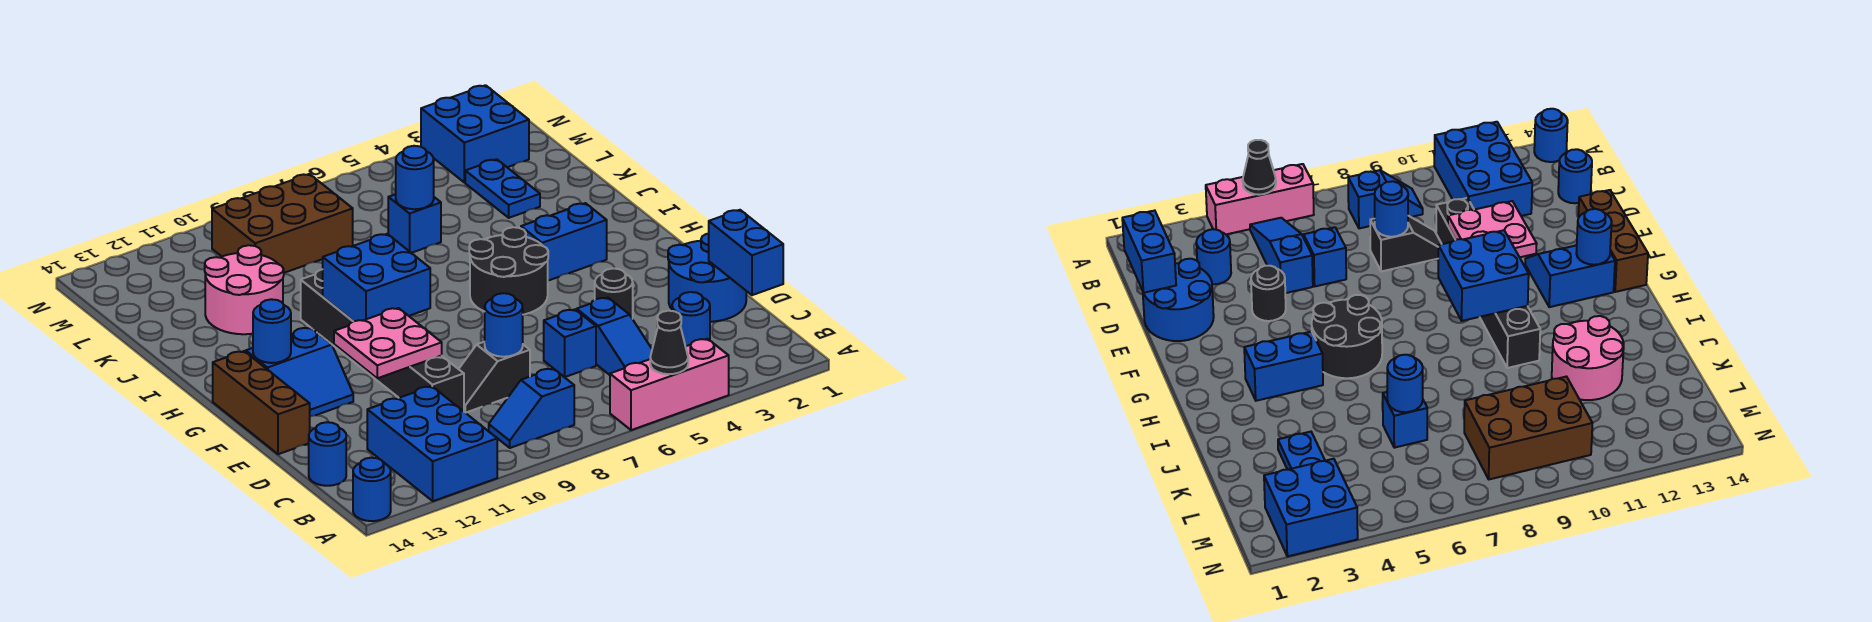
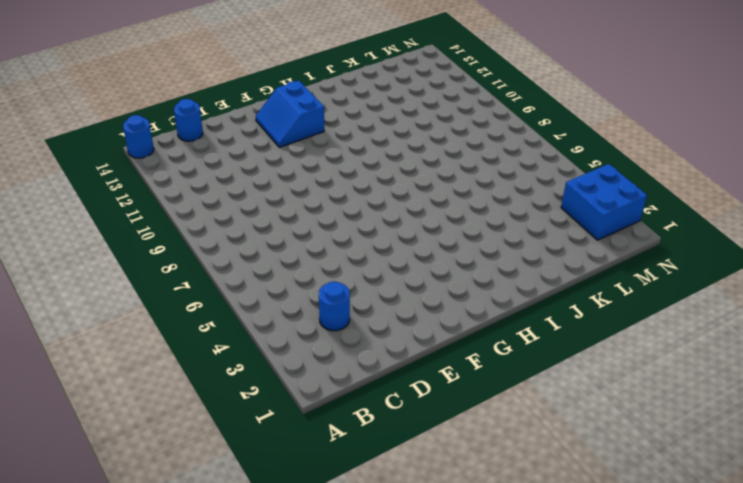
none -> pink 1x3 brick [610,339,729,430]
none -> blue 2x3 brick [367,386,497,501]
none -> blue 1x3 slope [577,298,652,375]

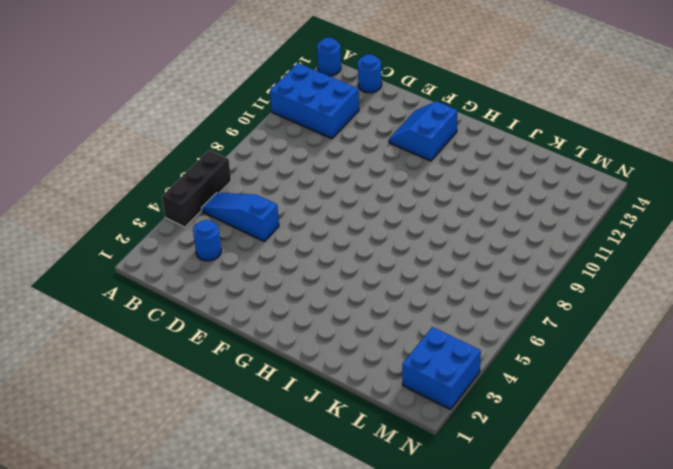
black 1x3 brick [162,150,231,227] -> pink 1x3 brick [610,339,729,430]
none -> blue 1x2 slope [489,368,574,448]
none -> blue 2x2 round brick [668,234,746,322]
none -> blue 1x1 brick [544,309,596,377]

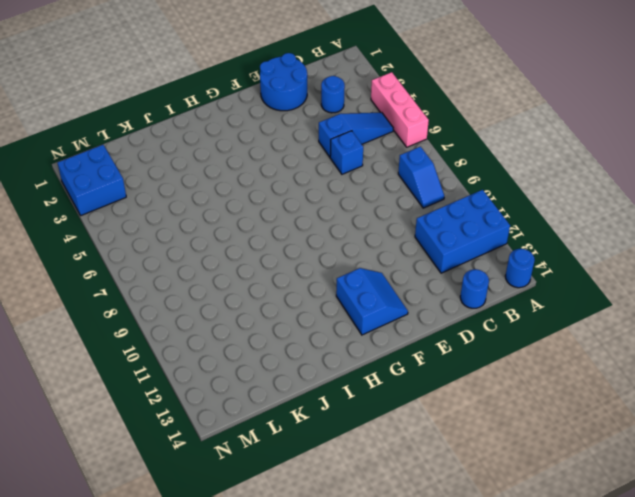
none -> black 1x2 slope [459,342,530,413]
none -> black 1x6 brick [301,269,464,411]
none -> black 1x1 round brick [595,268,633,319]

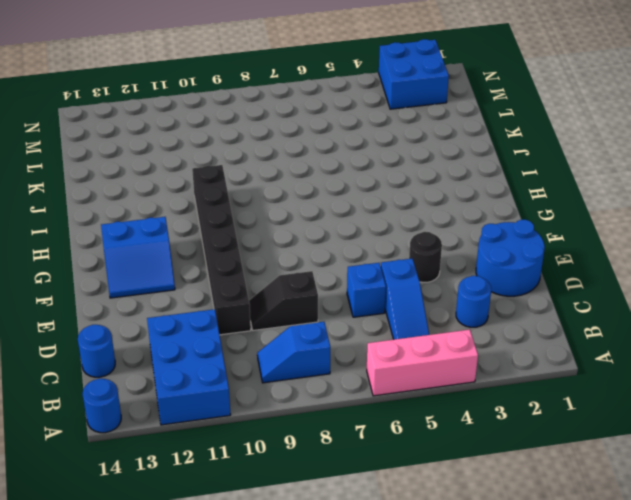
none -> brown 1x3 brick [213,351,310,454]
none -> black 2x2 round brick [469,227,548,315]
none -> blue 1x2 brick [521,203,607,281]

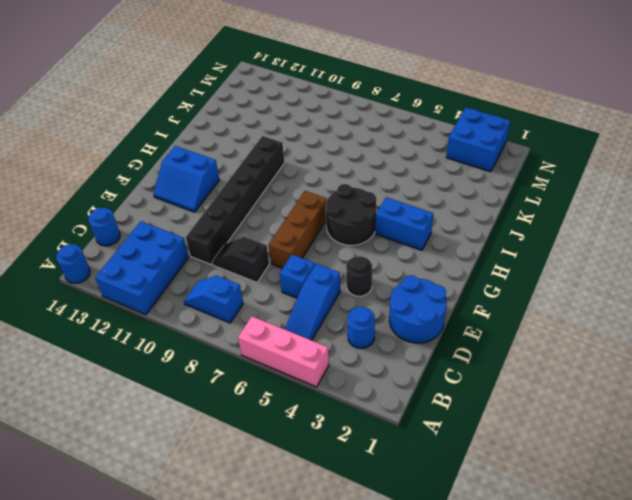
brown 1x3 brick [269,191,327,268] -> brown 1x3 brick moved to [213,351,310,454]
none -> pink 2x2 round brick [205,245,284,334]
none -> blue 1x2 plate [465,159,540,218]
none -> blue 1x1 brick [388,194,441,253]

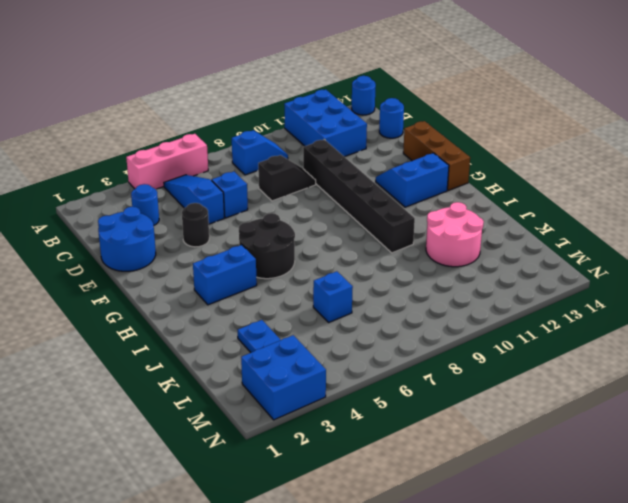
none -> brown 2x3 brick [212,174,353,273]
none -> black 1x1 cone [650,311,688,374]
none -> blue 1x2 brick [709,210,783,295]

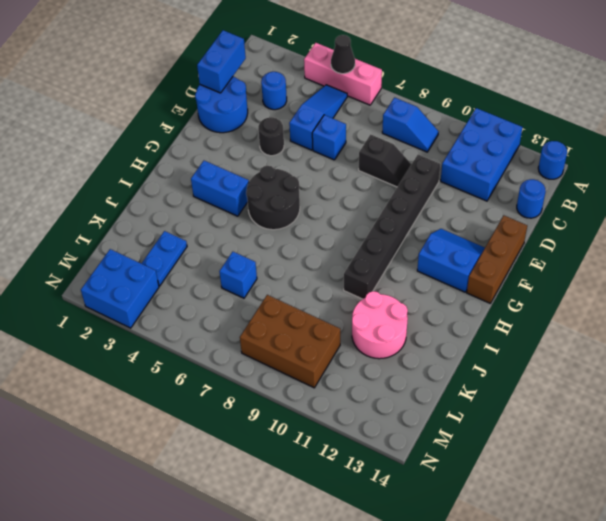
none -> blue 1x1 round brick [485,293,523,357]
none -> pink 2x2 plate [334,308,442,378]
none -> blue 2x2 brick [323,234,430,321]

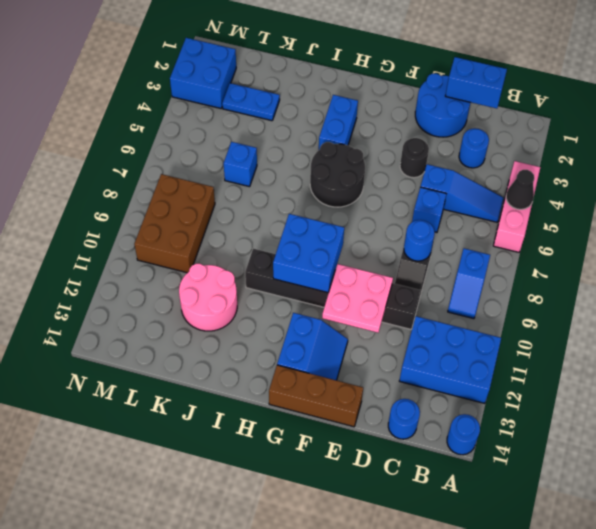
none -> blue 1x1 round brick [253,299,291,363]
none -> blue 1x1 round brick [396,146,434,209]

